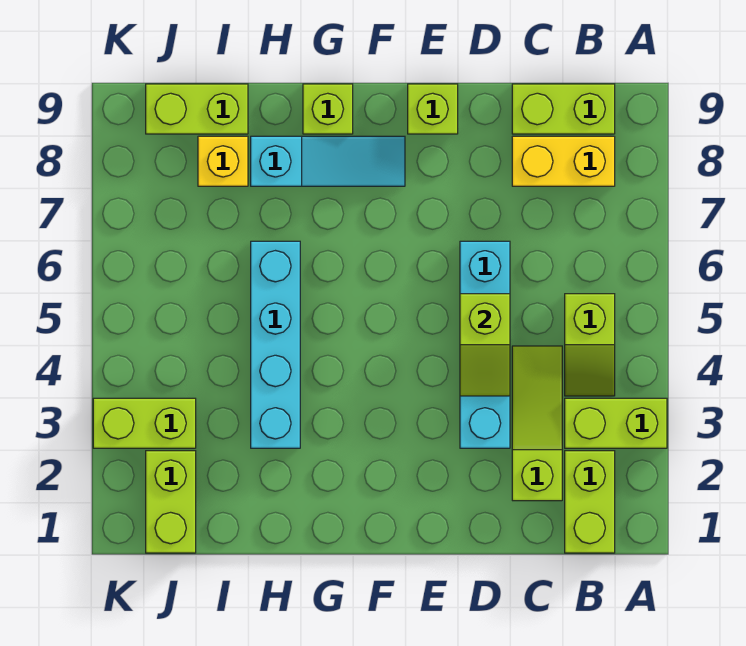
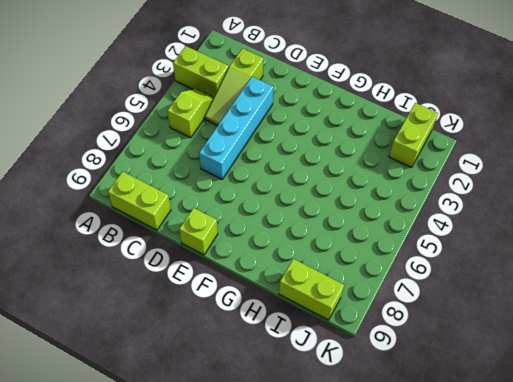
none -> lime 1x2 brick [565,451,615,553]
none -> yellow 1x2 brick [512,136,615,186]
none -> cyan 1x3 slope [251,136,405,186]

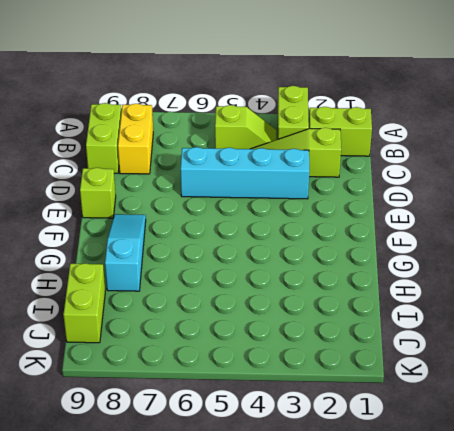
none -> lime 1x1 brick [303,84,353,134]
none -> cyan 1x4 brick [251,241,300,448]
none -> yellow 1x1 brick [198,136,248,186]

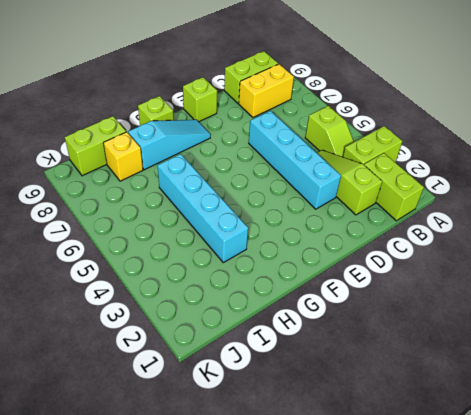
none -> lime 1x2 brick [146,451,196,553]
none -> lime 1x2 brick [93,398,196,448]
none -> lime 1x2 slope [460,294,510,396]

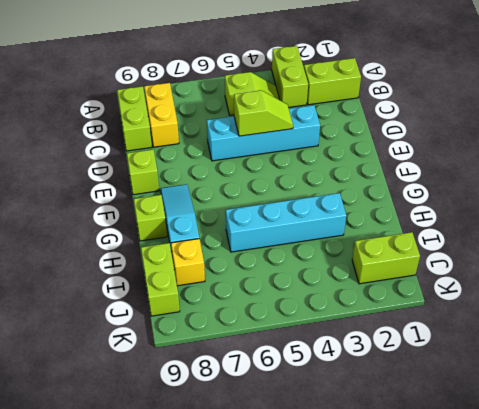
none -> lime 1x3 slope [512,346,562,501]
none -> lime 1x2 brick [93,398,196,448]

